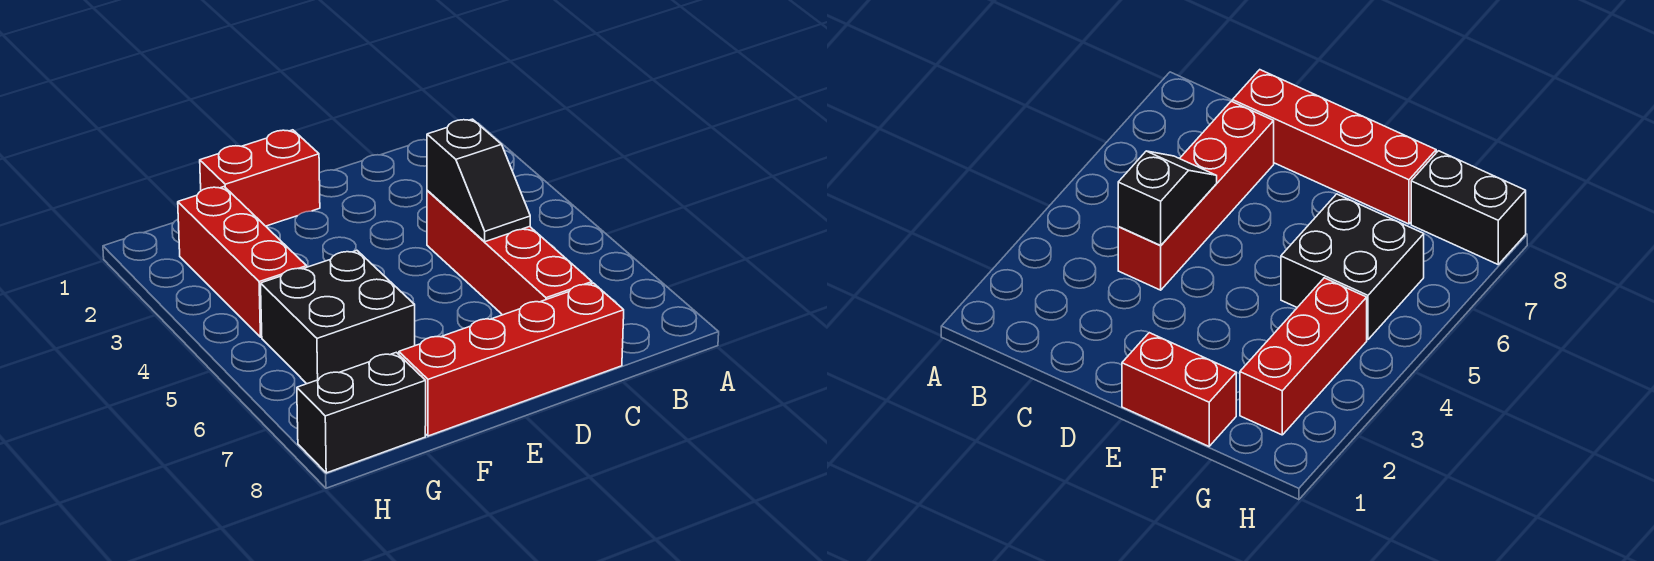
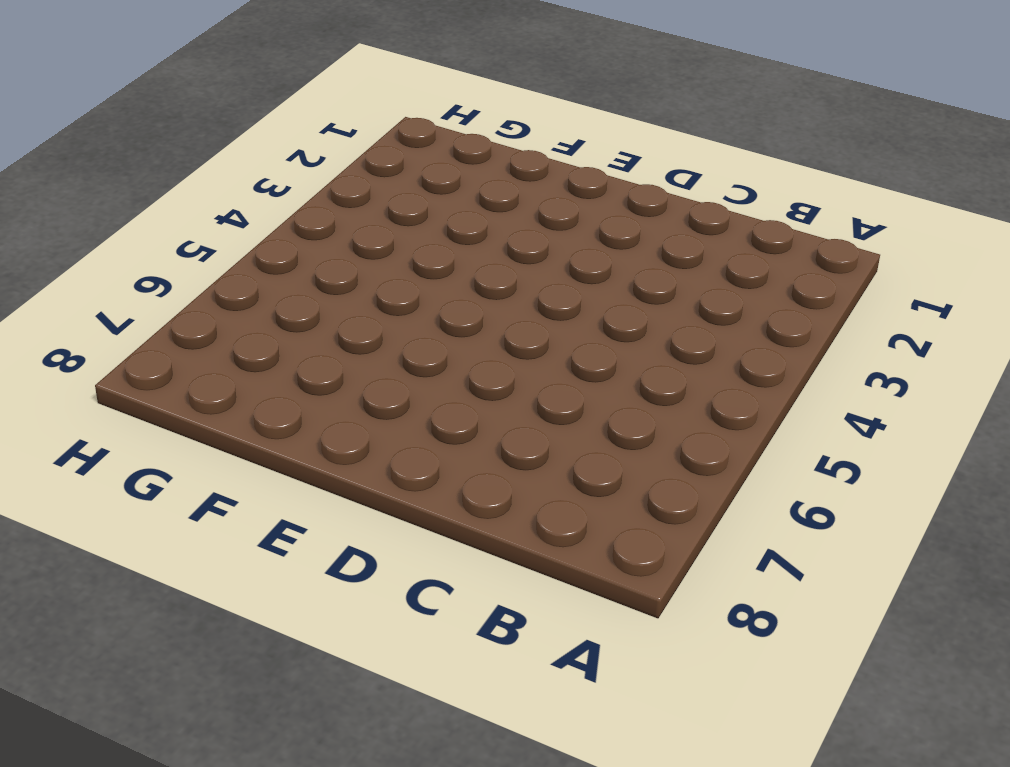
none -> red 1x4 brick [427,190,592,315]
none -> red 1x4 brick [399,283,624,436]

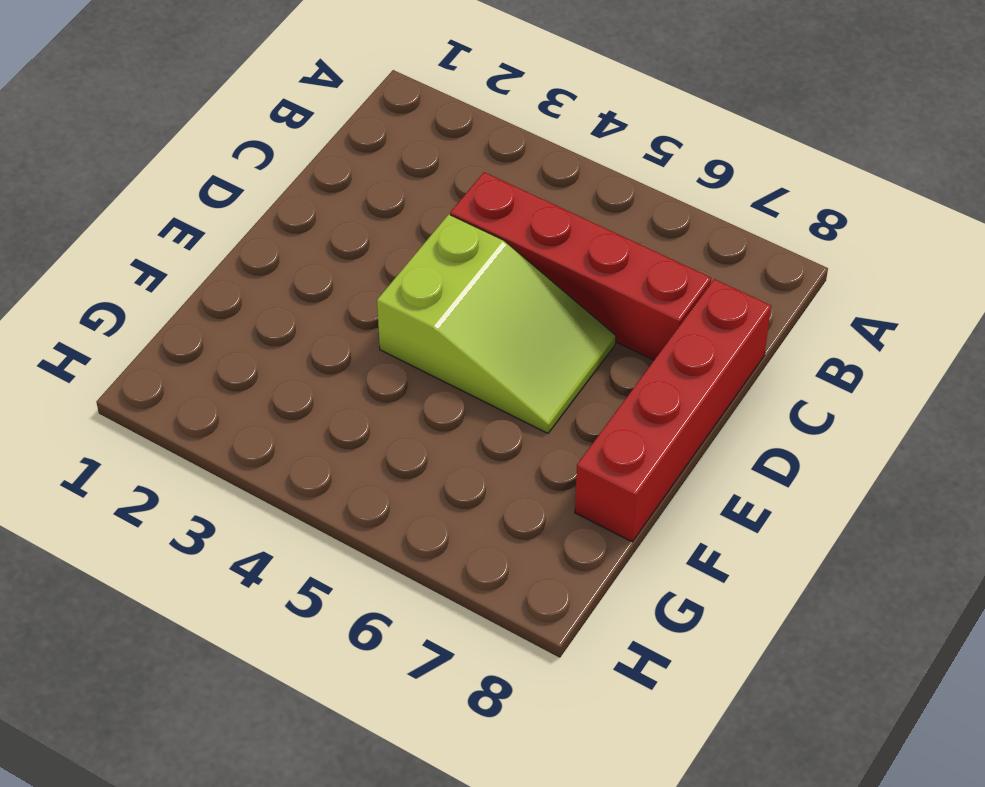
lime 2x3 slope [377,214,616,433] -> none
none -> red 1x2 brick [200,130,320,226]
none -> black 2x2 brick [261,251,415,384]

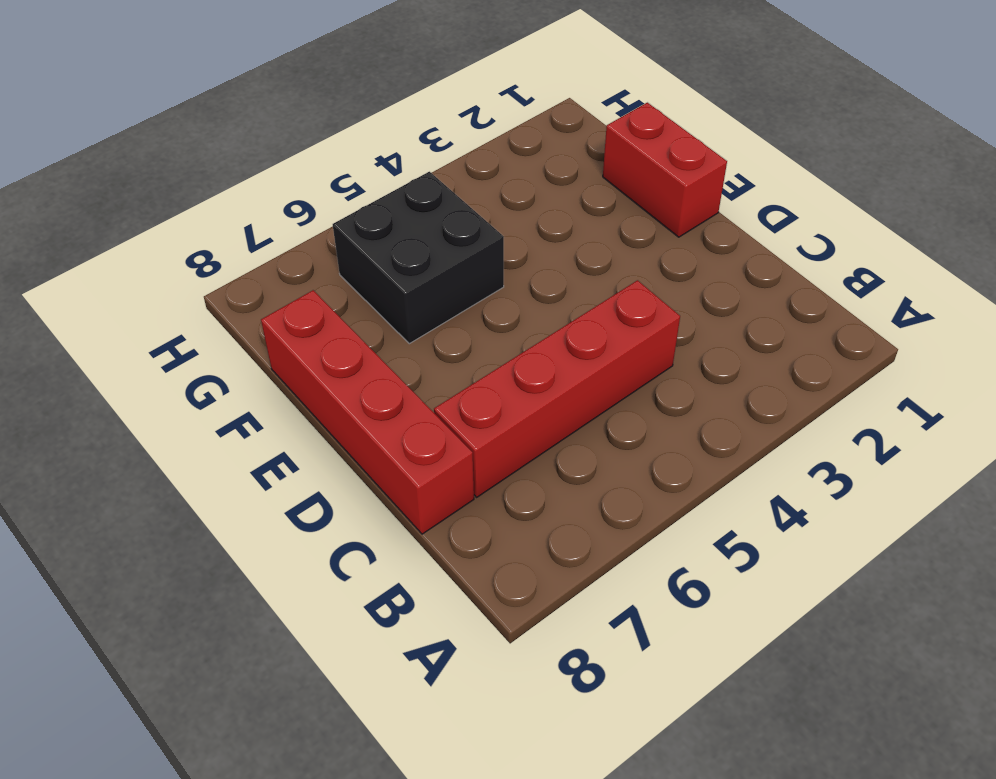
none -> red 1x3 brick [178,187,307,337]
none -> black 1x2 brick [297,352,426,473]

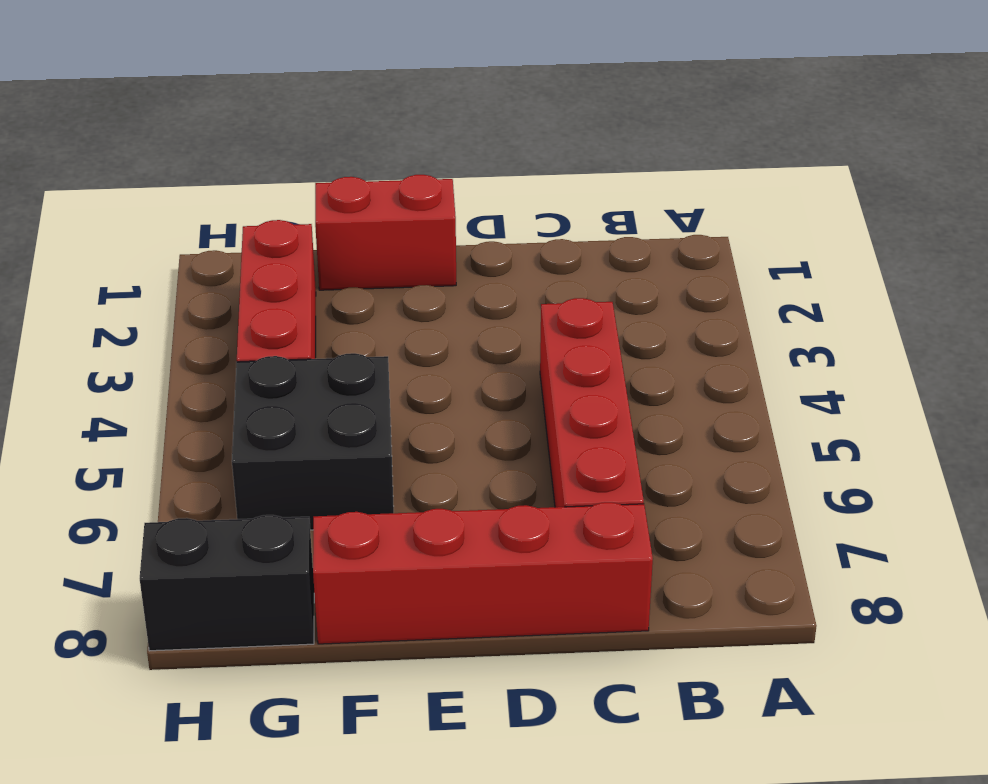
none -> black 1x2 slope [427,119,530,242]

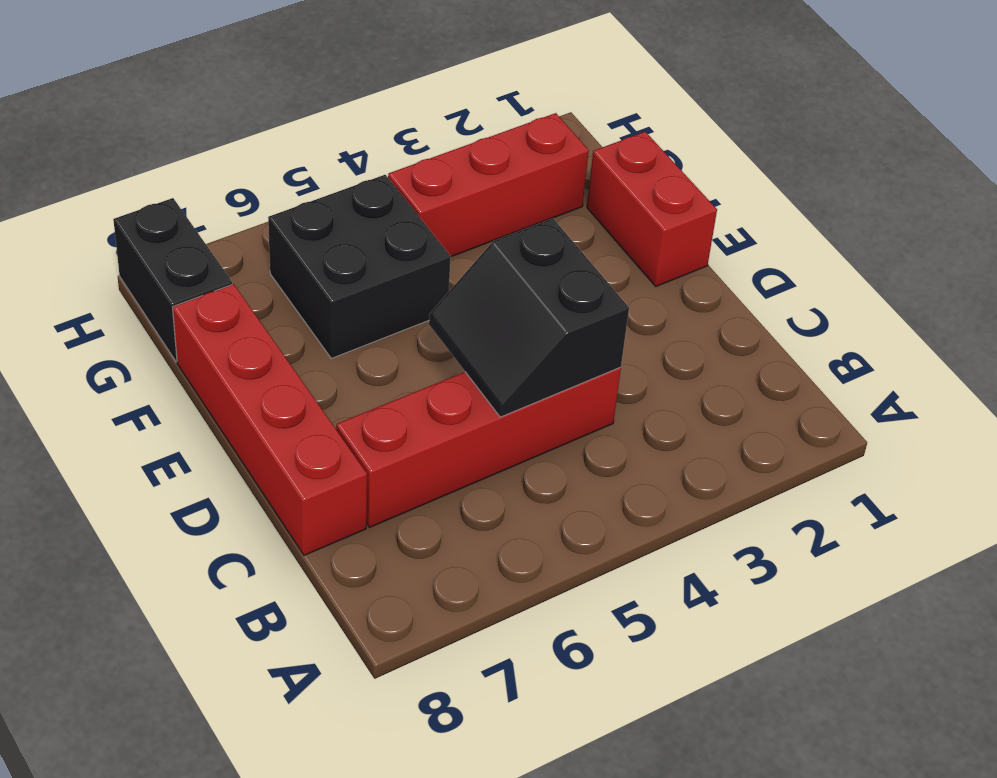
black 2x2 slope [429,219,629,417] -> black 1x2 slope [427,119,530,242]

